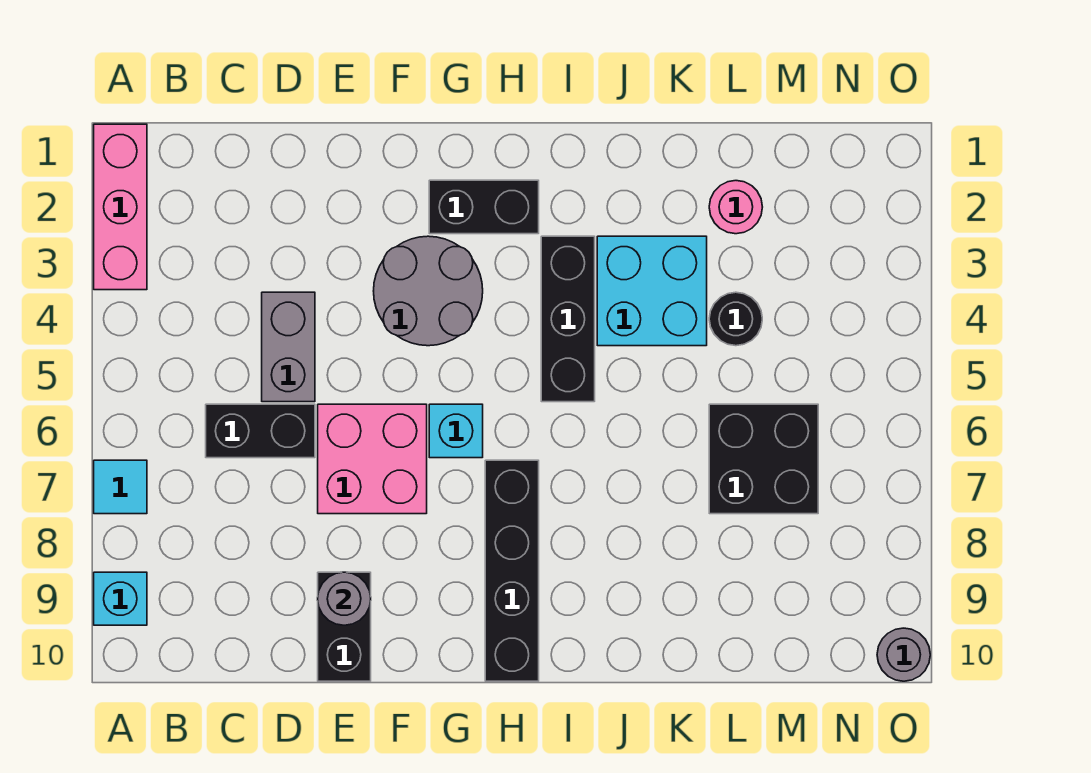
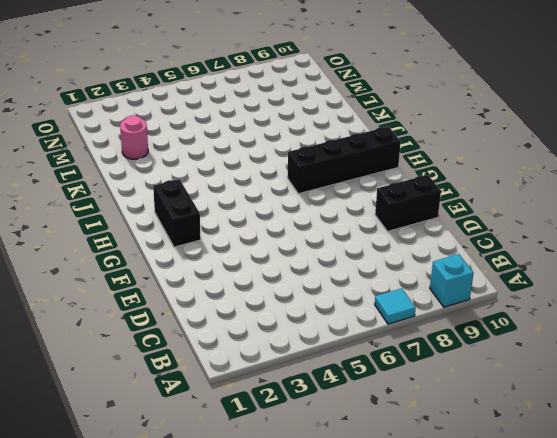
none -> pink 1x3 brick [94,124,147,290]
none -> black 1x2 brick [206,404,315,458]
none -> grey 1x2 brick [262,292,315,402]

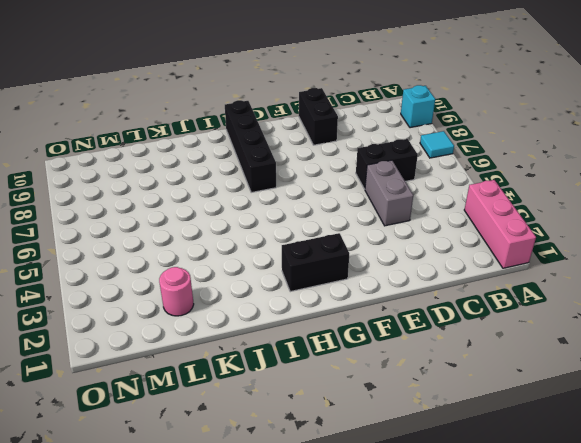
none -> pink 2x2 brick [318,404,427,514]
none -> grey 2x2 round brick [374,236,483,346]
none -> cyan 1x1 brick [429,404,483,458]

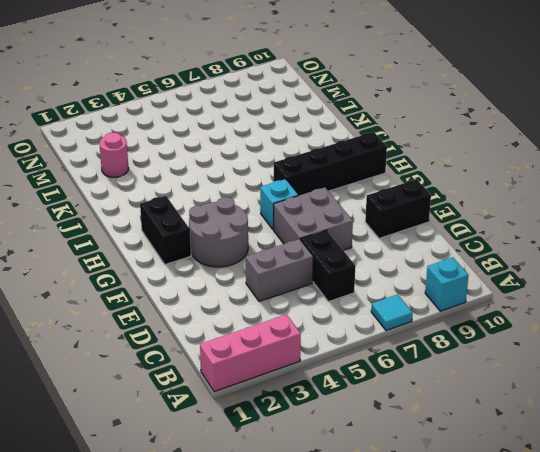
grey 2x2 brick [274,188,353,250] -> pink 2x2 brick [318,404,427,514]
none -> black 1x3 brick [541,236,595,402]
none -> cyan 2x2 brick [597,236,707,346]
none -> black 1x1 round brick [709,292,762,346]

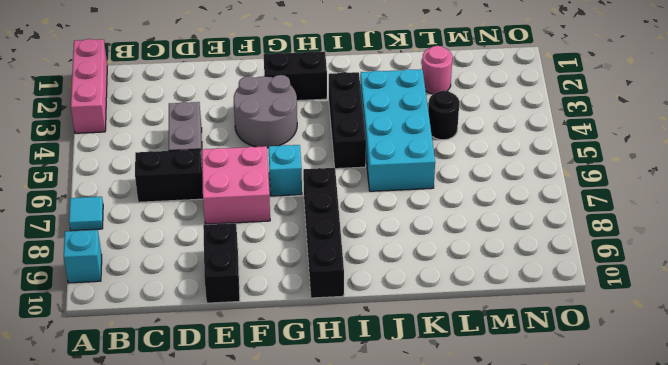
cyan 2x4 brick [360,69,435,191] -> cyan 2x2 brick [597,236,707,346]
none -> black 2x2 brick [709,404,818,514]
none -> grey 1x1 round brick [877,628,930,681]
none -> grey 1x1 round brick [318,572,371,625]

